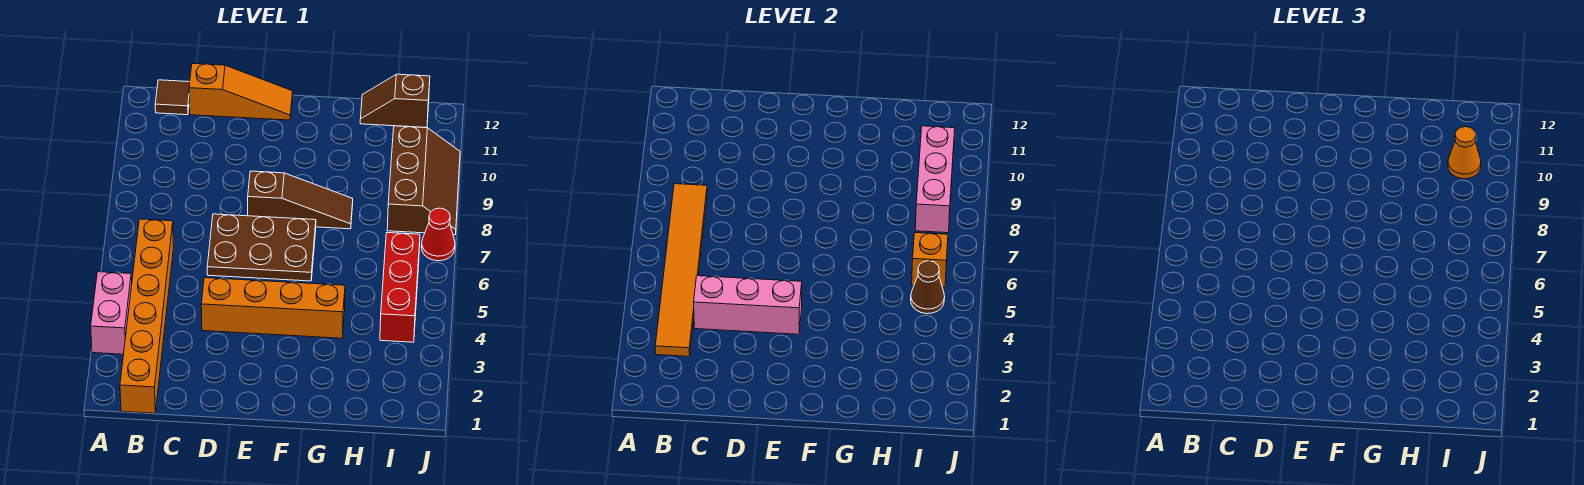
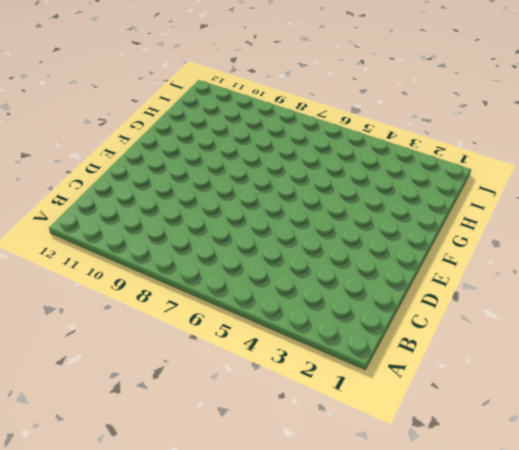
none -> pink 1x2 brick [91,272,132,354]
none -> orange 1x6 brick [120,219,173,413]
none -> brown 1x1 tile [155,80,190,115]

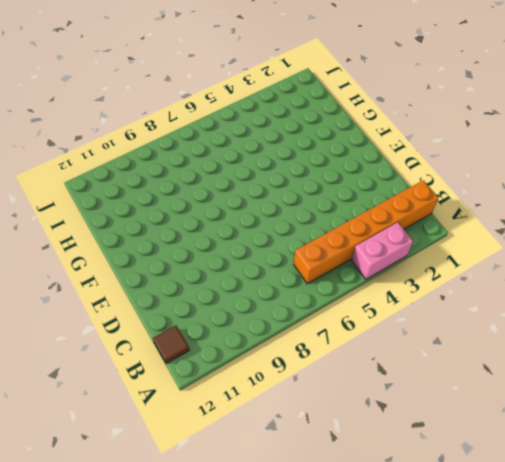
none -> orange 1x3 slope [189,64,293,120]
none -> orange 1x4 brick [201,278,345,338]
none -> brown 2x3 plate [207,214,316,281]

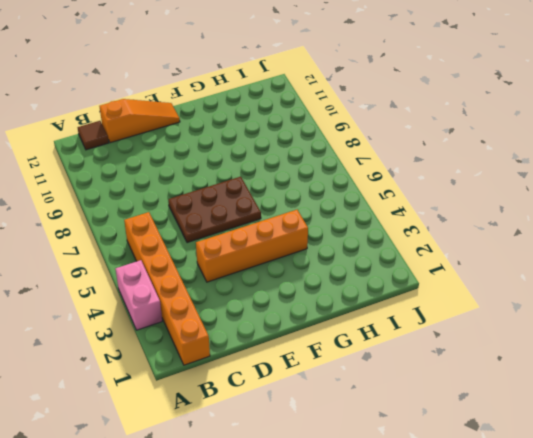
none -> brown 1x3 slope [248,171,353,229]
none -> brown 1x2 slope [360,74,430,127]
none -> red 1x3 brick [380,233,420,342]

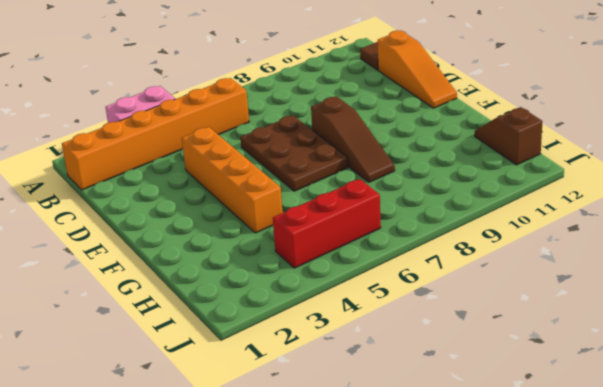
none -> brown 2x3 slope [387,126,460,235]
none -> red 1x1 cone [421,208,455,261]
none -> orange 1x6 tile [655,184,707,356]

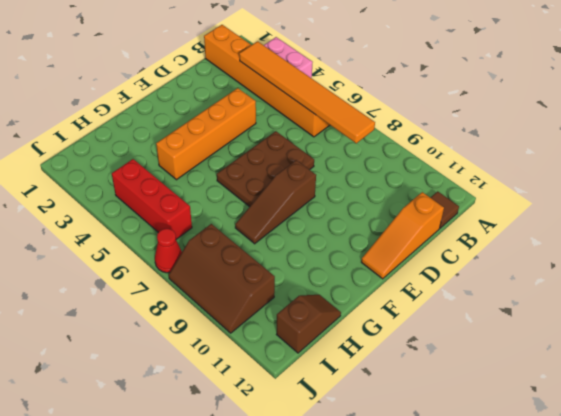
none -> pink 1x3 brick [694,276,802,334]
none -> brown 1x1 cone [911,261,945,314]
none -> orange 1x1 brick [912,233,948,287]

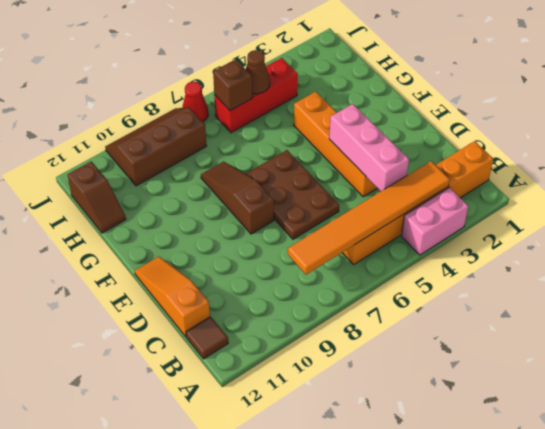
brown 1x1 brick [213,59,252,111] -> orange 1x1 brick [912,233,948,287]
none -> pink 1x3 brick [915,126,955,233]
none -> orange 1x1 cone [1448,127,1481,179]

